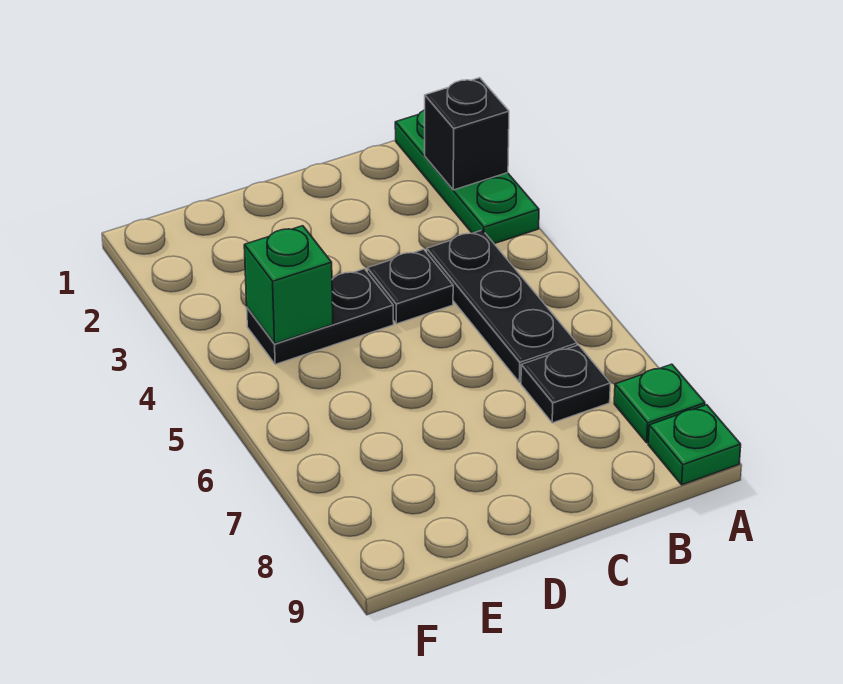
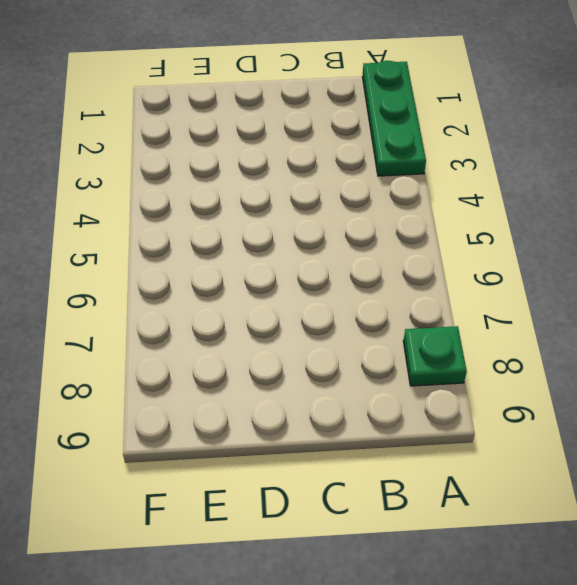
none -> green 1x1 plate [648,405,741,485]
none -> black 1x3 plate [427,230,577,382]

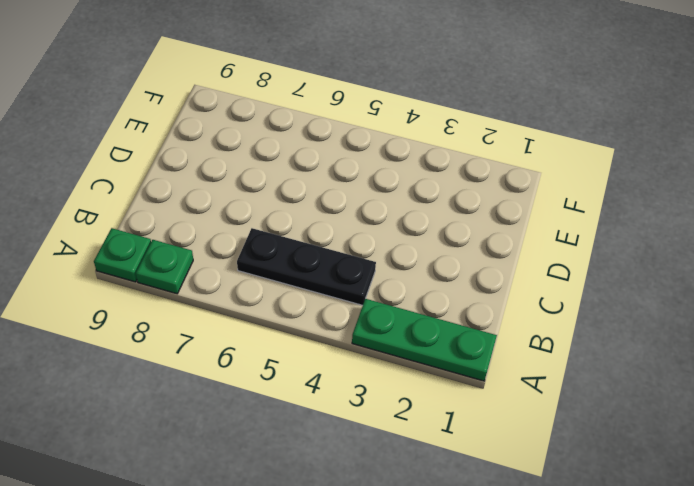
none -> black 1x1 plate [521,345,610,423]
none -> black 1x1 plate [367,249,453,324]

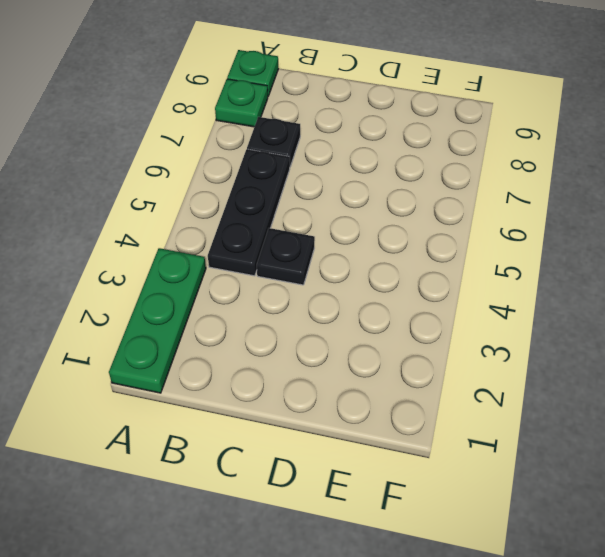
none -> black 1x2 plate [247,269,394,364]
none -> black 1x1 brick [425,78,509,190]

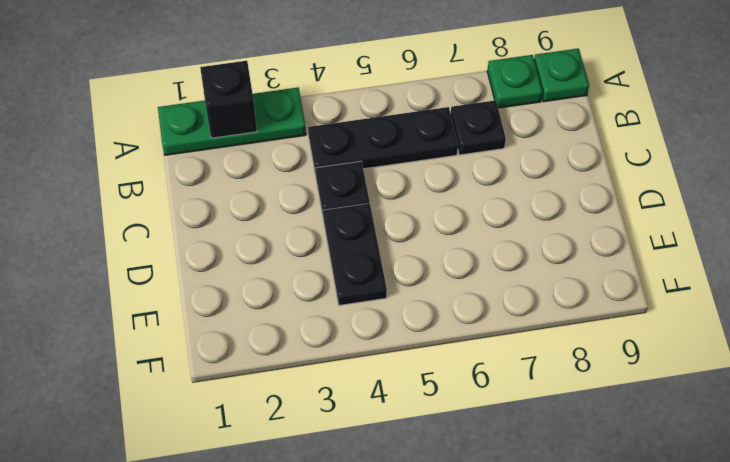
none -> green 1x1 brick [244,226,333,344]

